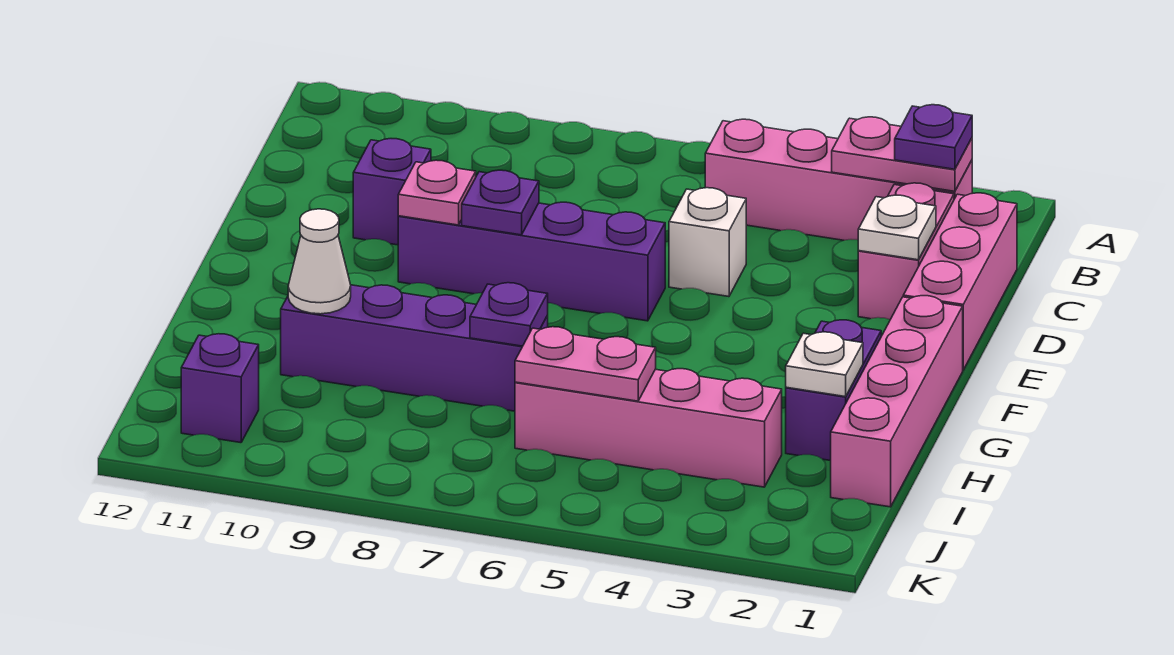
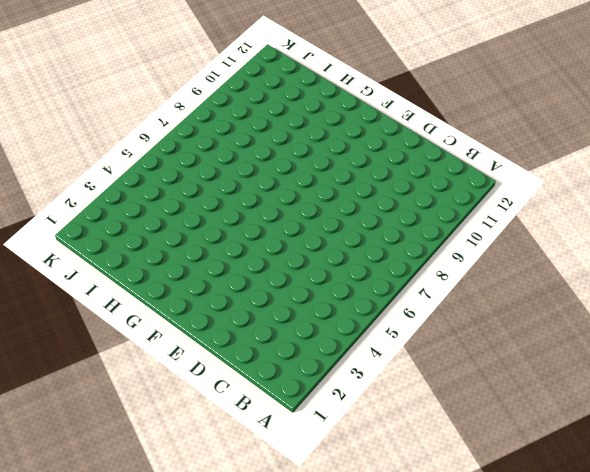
none -> pink 1x4 brick [705,119,972,240]
none -> pink 1x3 brick [903,193,1017,370]
none -> pink 1x2 brick [858,183,954,319]

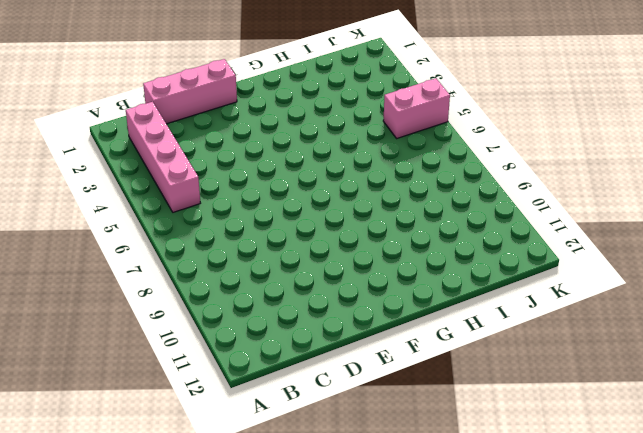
pink 1x2 brick [383,78,450,138] -> pink 1x2 brick moved to [858,183,954,319]
none -> white 1x1 brick [669,188,746,297]
none -> purple 1x1 brick [353,139,431,245]
none -> purple 1x4 brick [398,202,665,321]

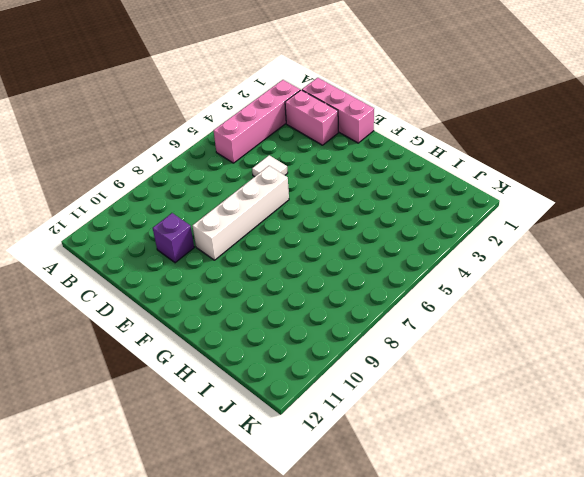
white 1x1 tile [252,155,288,177] -> white 1x1 brick [669,188,746,297]
white 1x4 brick [193,166,289,260] -> purple 1x4 brick [398,202,665,321]
none -> pink 1x4 brick [831,296,963,507]
none -> purple 1x2 brick [786,320,881,461]
none -> purple 1x4 brick [281,285,548,411]

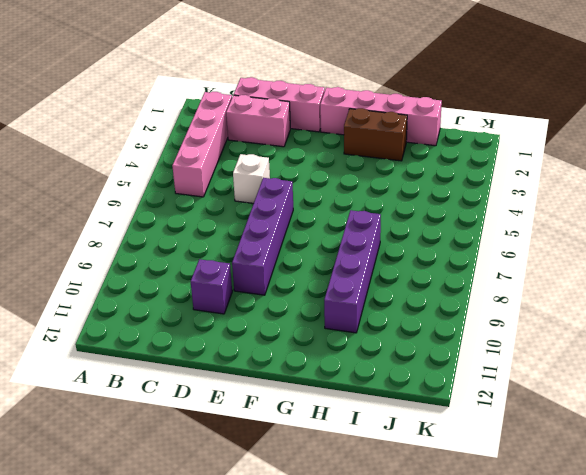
brown 1x2 brick [344,108,407,161] -> purple 1x2 brick [786,320,881,461]
none -> pink 1x4 brick [515,369,782,487]
none -> purple 1x1 brick [181,334,259,443]
none -> pink 1x2 plate [832,117,972,191]

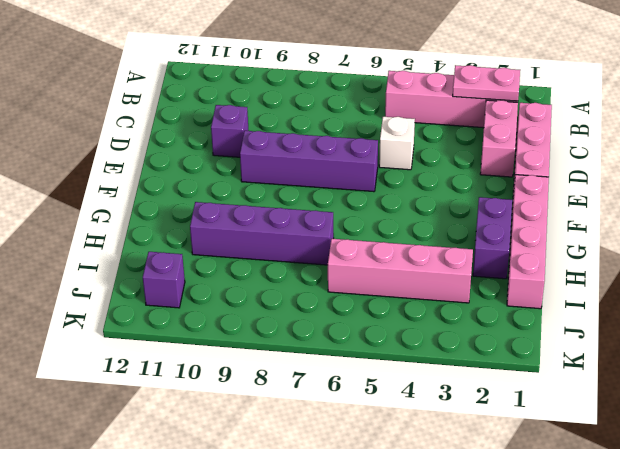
none -> white 1x1 plate [858,195,936,260]
none -> purple 1x1 plate [462,170,539,235]
none -> pink 1x1 plate [398,160,476,225]

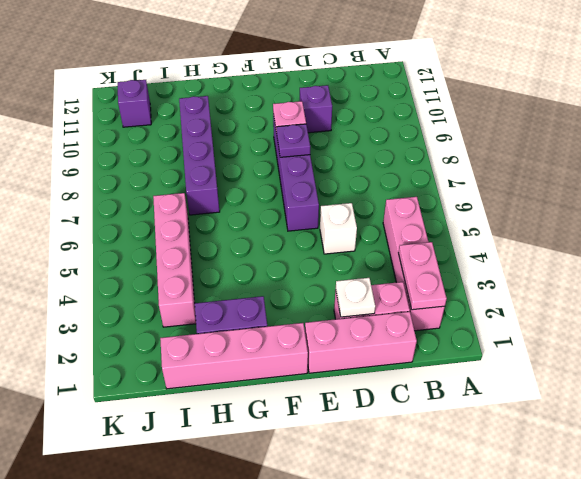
none -> white 1x1 plate [786,332,863,397]
none -> purple 1x1 plate [470,283,548,346]
none -> white 1x1 cone [288,209,351,314]

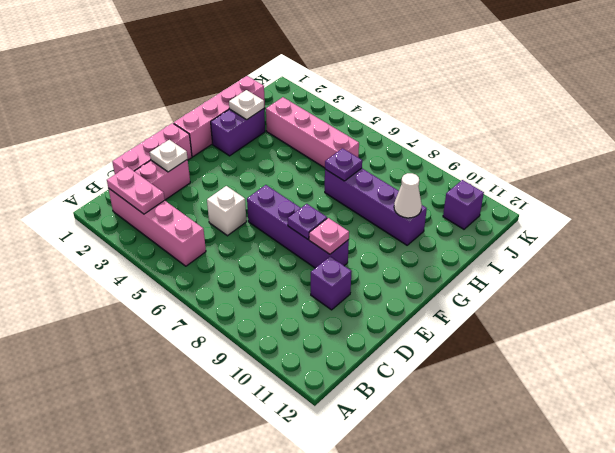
none -> pink 1x2 plate [515,327,656,401]
none -> purple 1x1 plate [895,105,972,169]

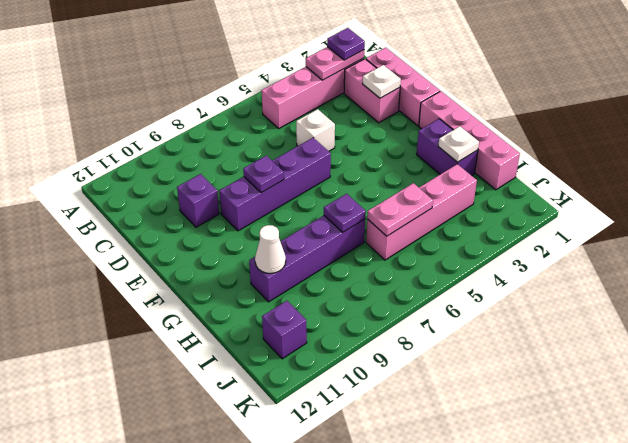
none -> pink 1x1 plate [398,160,476,225]

